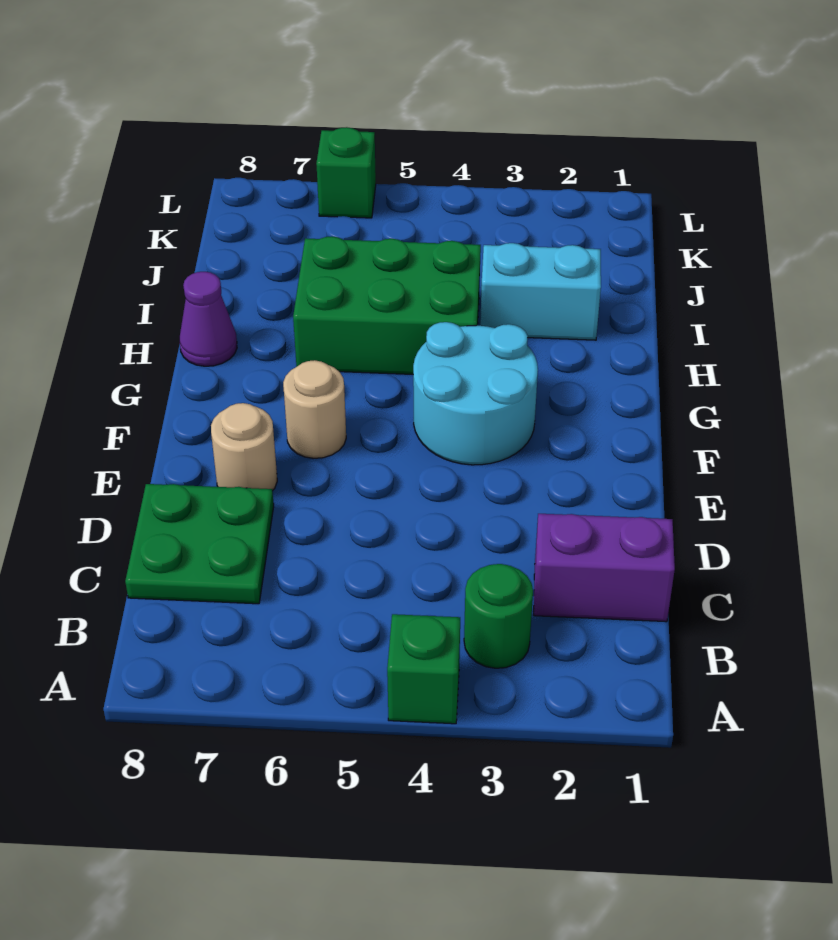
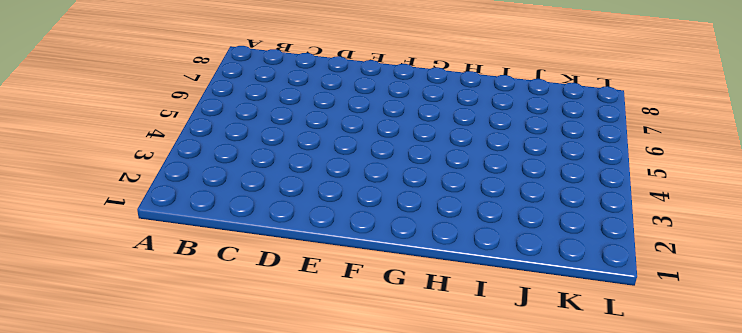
none -> green 1x1 brick [387,614,460,724]
none -> green 1x1 round brick [464,564,533,668]

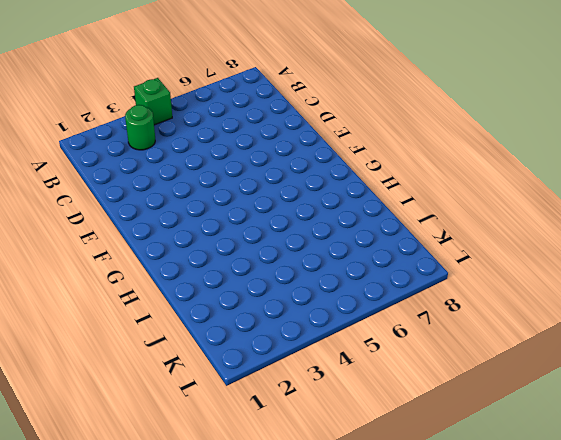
none -> purple 1x2 brick [534,514,675,622]
none -> green 2x2 plate [125,484,274,604]

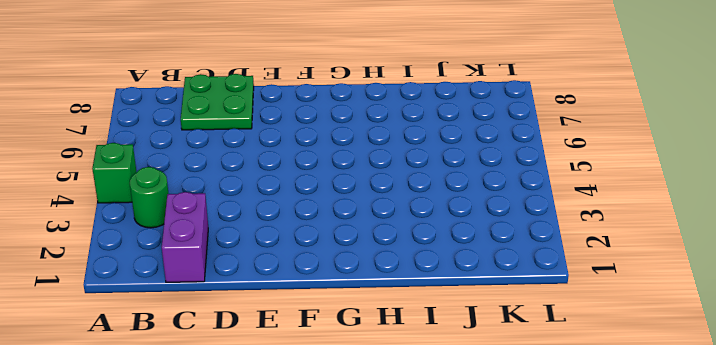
none -> tan 1x1 round brick [211,403,277,491]
none -> cyan 2x2 round brick [413,322,538,465]

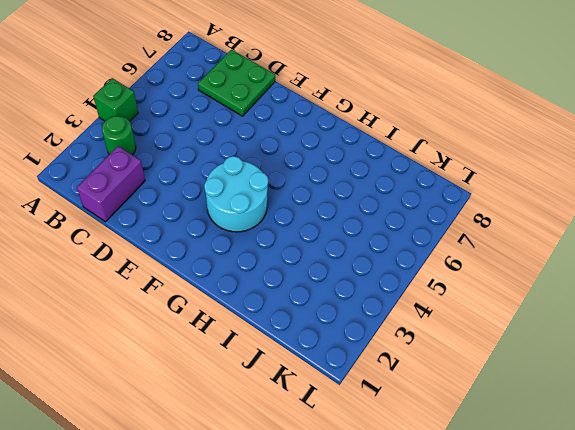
none -> tan 1x1 round brick [211,403,277,491]
none -> tan 1x1 round brick [283,360,346,458]

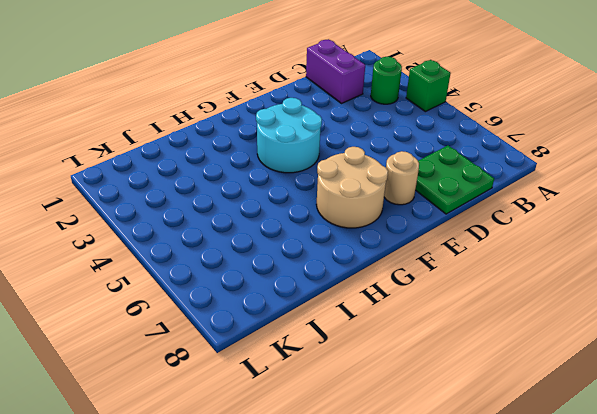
tan 2x2 round brick [316,147,388,228] -> tan 1x1 round brick [283,360,346,458]
none -> green 2x3 brick [293,236,481,374]
none -> purple 1x1 cone [180,272,237,366]

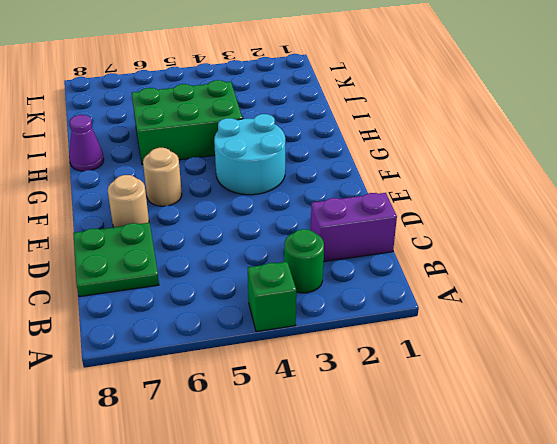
none -> cyan 1x2 brick [480,243,601,340]
none -> green 1x1 brick [316,127,376,218]

